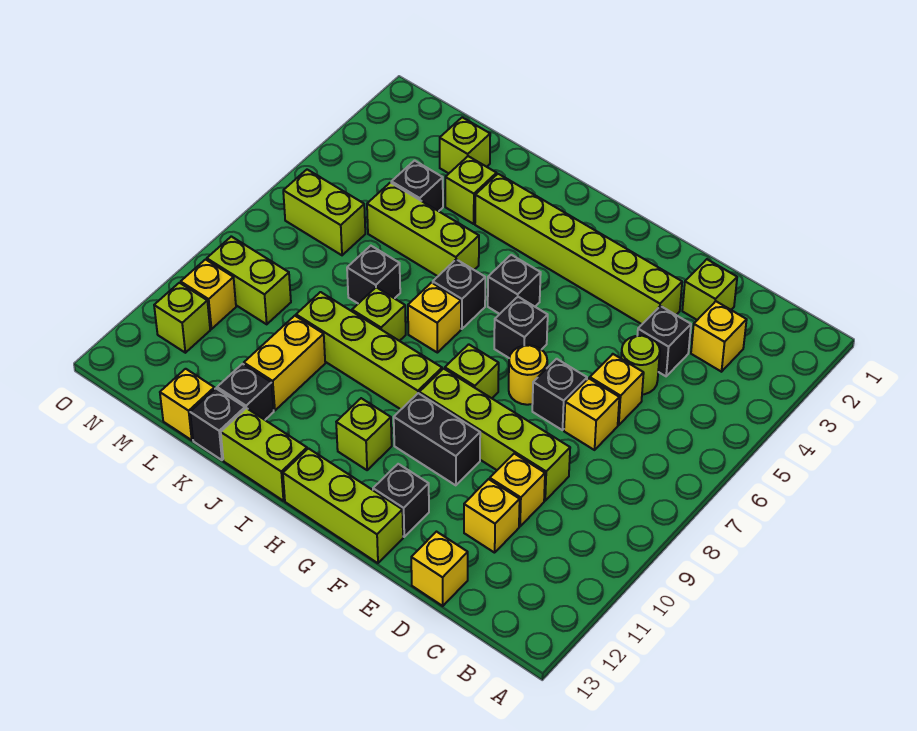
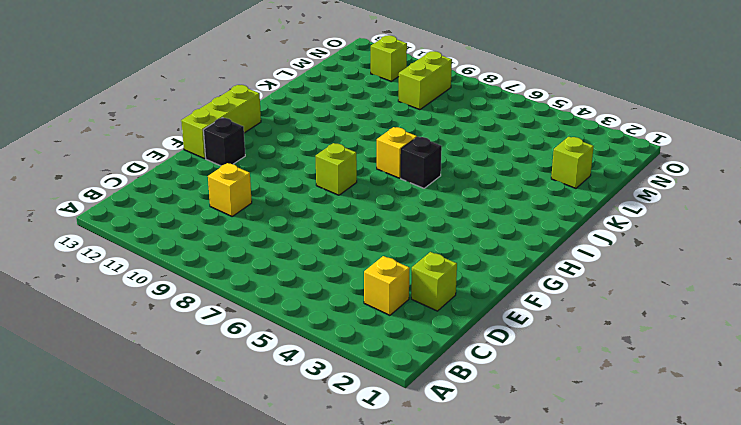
none -> black 1x1 brick [637,306,691,376]
none -> lime 1x1 round brick [621,336,660,395]
none -> yellow 1x1 brick [590,354,644,425]
none -> yellow 1x1 brick [564,378,619,450]

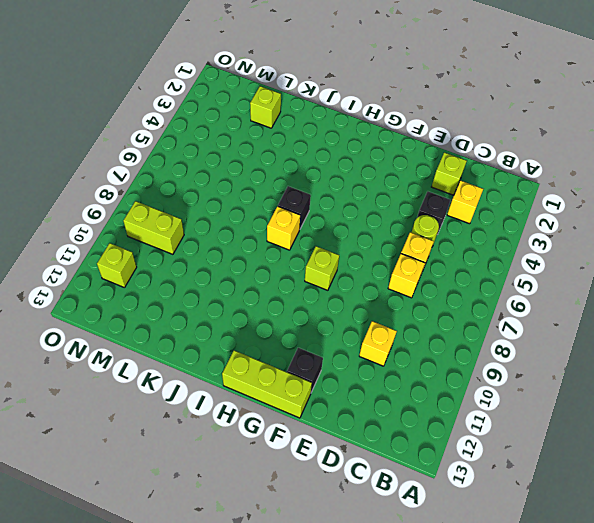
none -> lime 1x4 brick [419,369,570,501]
none -> yellow 1x1 brick [464,479,520,553]
none -> yellow 1x1 brick [411,532,468,606]
none -> lime 1x6 brick [475,174,682,324]

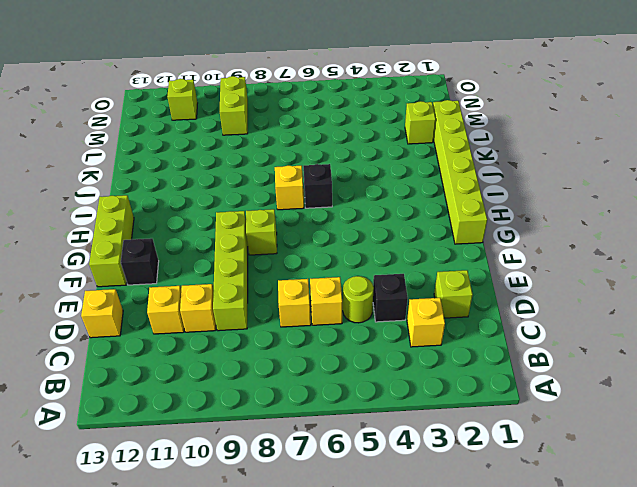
lime 1x6 brick [433,100,487,244] -> lime 1x6 brick moved to [475,174,682,324]
none -> black 1x1 brick [532,359,587,430]
none -> yellow 1x1 round brick [509,345,547,405]
none -> black 1x2 brick [394,393,480,485]
none -> black 1x1 brick [494,297,548,358]

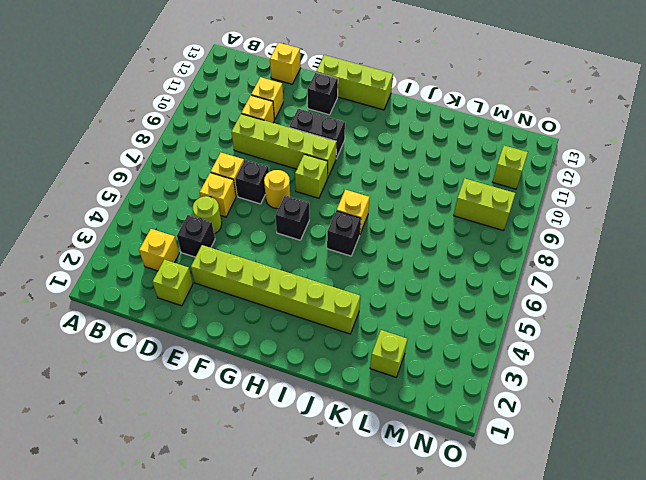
none -> black 1x1 brick [488,255,541,314]
none -> lime 1x4 brick [296,292,442,409]
none -> lime 1x1 brick [336,398,392,470]
none -> lime 1x2 brick [221,408,307,501]

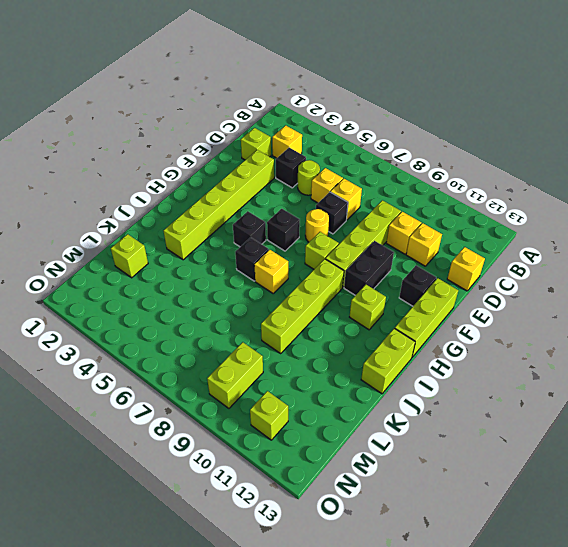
none -> lime 1x3 brick [367,183,479,276]
none -> lime 1x1 brick [352,287,406,341]
none -> lime 1x1 brick [445,156,497,224]
none -> black 1x1 brick [347,246,400,304]

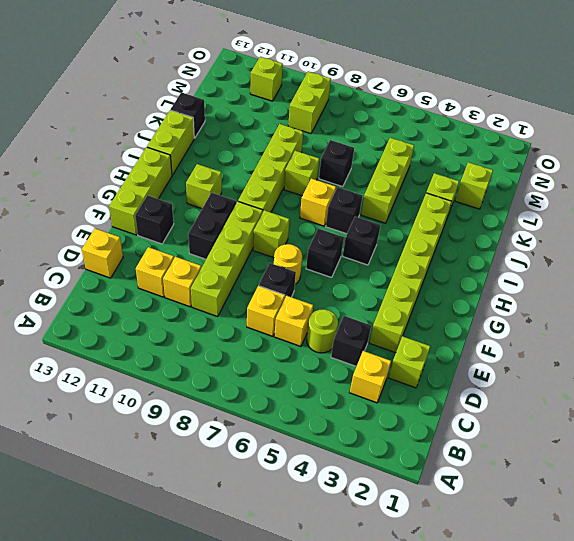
none -> yellow 1x2 brick [244,316,325,411]
none -> black 1x1 brick [217,364,274,420]
none -> black 1x1 brick [391,161,443,211]
none -> yellow 1x1 brick [160,369,214,440]

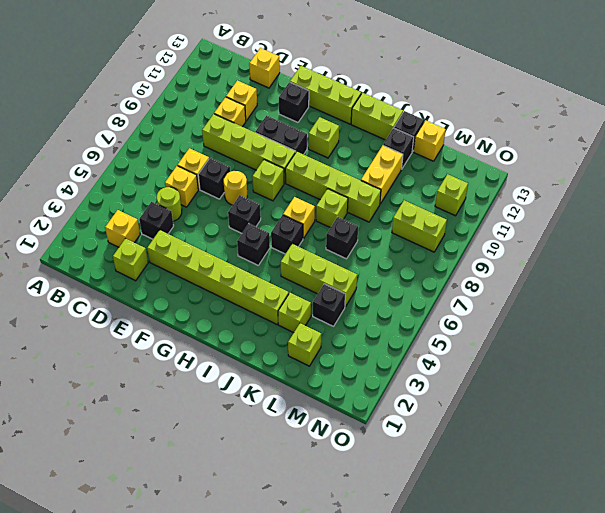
none -> lime 1x2 brick [283,170,365,255]
none -> yellow 1x1 brick [181,260,236,329]

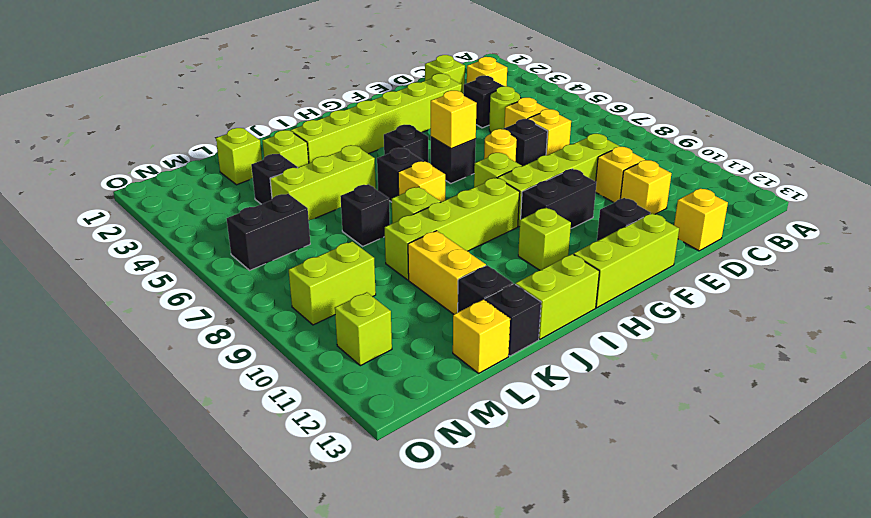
yellow 1x1 brick [431,91,477,149] -> yellow 1x1 brick moved to [181,260,236,329]
black 1x2 brick [227,194,310,270] -> lime 1x2 brick [283,170,365,255]

